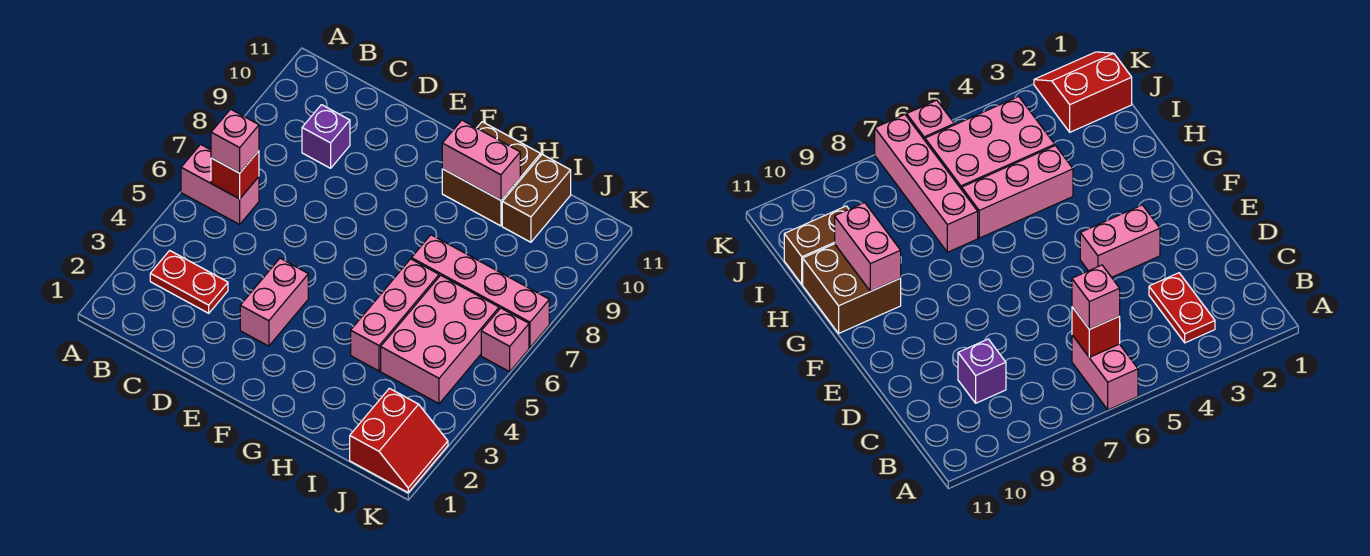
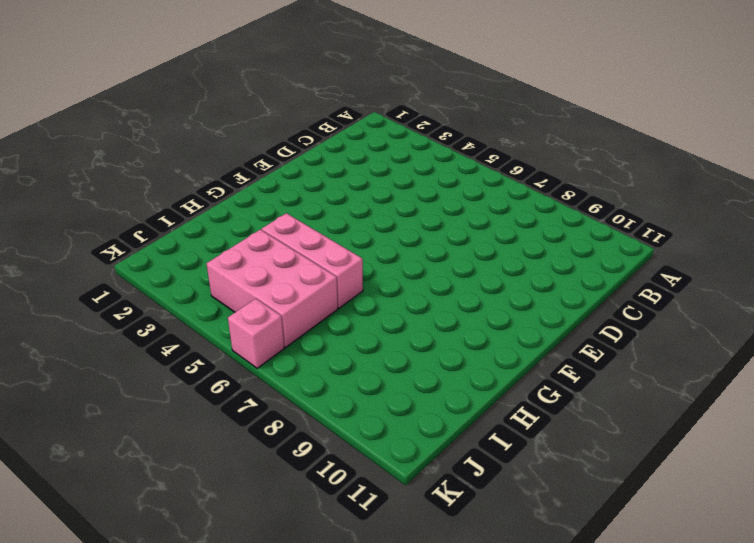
none -> pink 1x2 brick [181,144,259,224]
none -> red 1x2 plate [150,251,228,313]
none -> purple 1x1 brick [302,105,350,168]

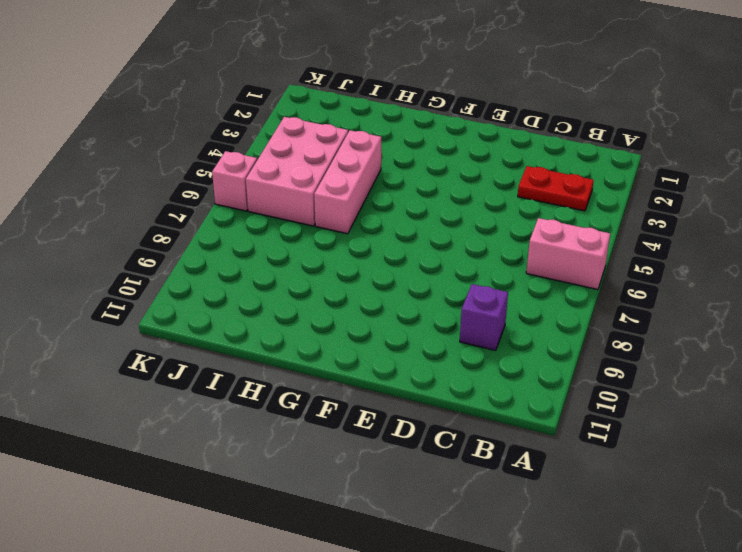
none -> pink 1x2 brick [240,258,308,346]
none -> brown 2x2 brick [442,122,541,226]
none -> pink 1x4 brick [411,235,549,347]

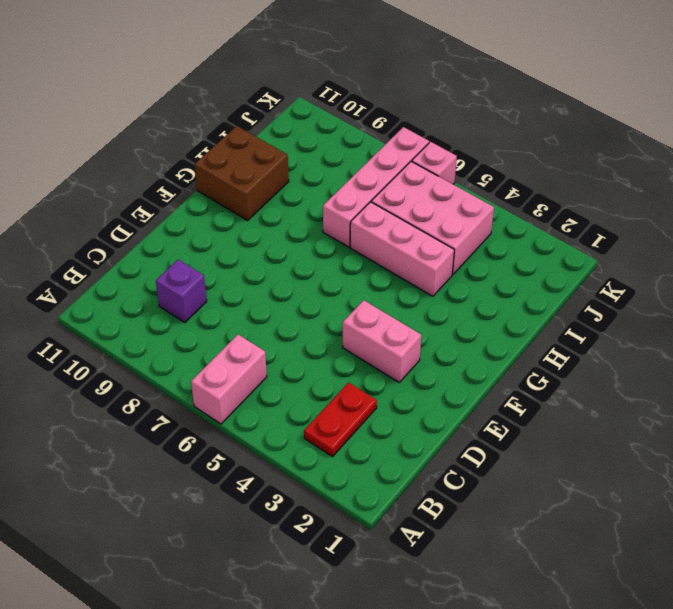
none -> brown 1x2 brick [502,155,571,242]
none -> red 2x2 slope [350,388,448,492]
none -> red 1x1 brick [211,151,259,199]

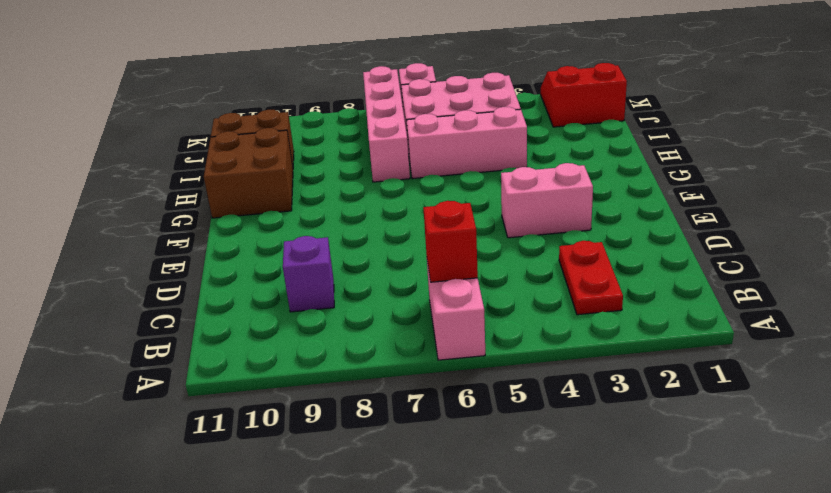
none -> pink 1x2 brick [442,120,520,200]
none -> pink 1x1 brick [211,109,259,173]

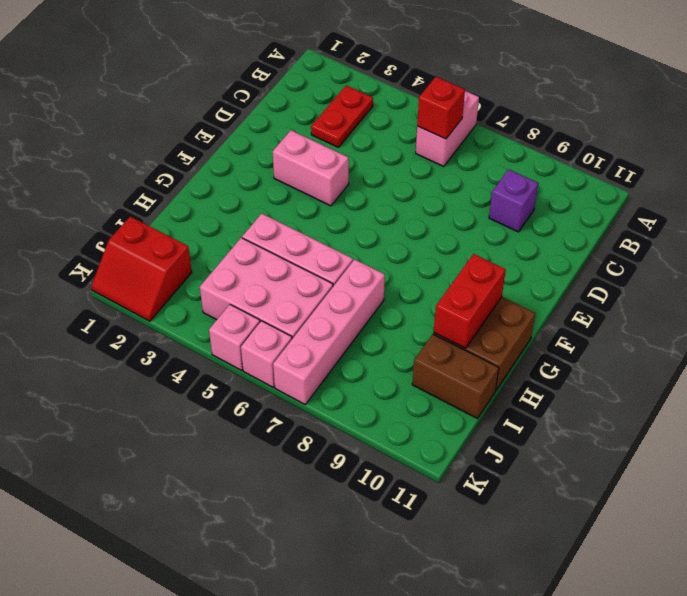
red 1x2 brick [434,254,506,348] -> pink 1x2 brick [442,120,520,200]
pink 1x1 brick [209,304,260,370] -> pink 1x1 brick moved to [211,109,259,173]

